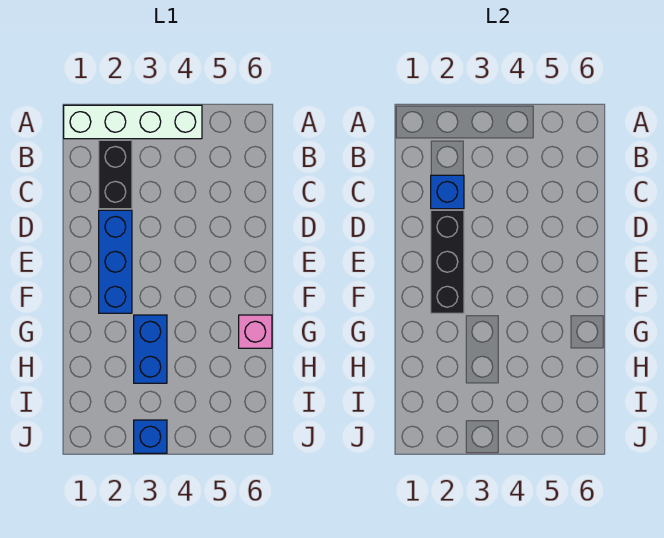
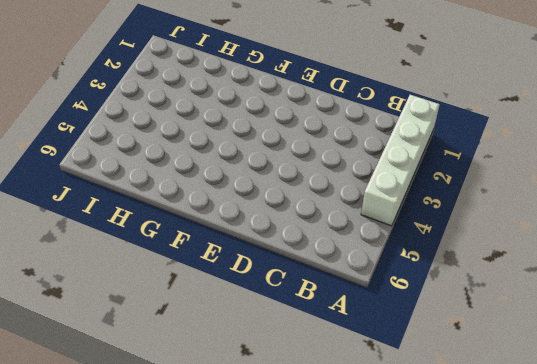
none -> black 1x2 brick [99,140,132,209]
none -> blue 1x3 brick [99,210,132,313]

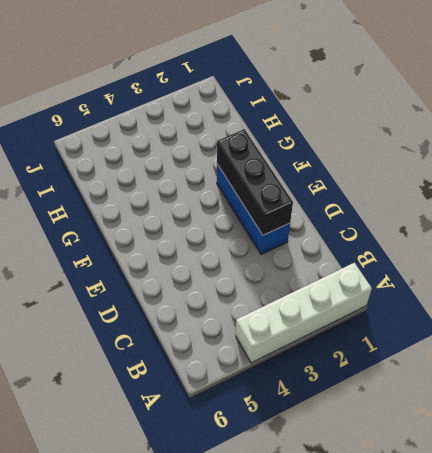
none -> black 1x2 brick [99,140,132,209]
none -> blue 1x2 brick [134,315,167,383]

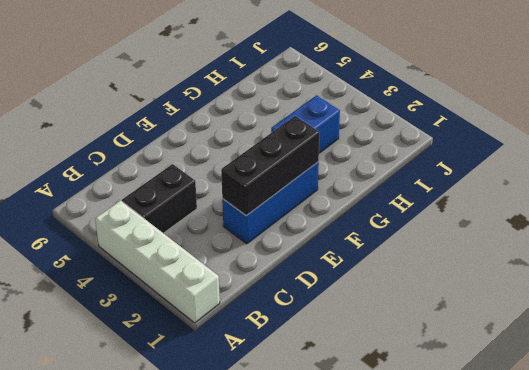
black 1x2 brick [122,164,197,233] -> black 1x2 brick moved to [99,140,132,209]
none -> pink 1x1 brick [239,315,272,348]
none -> blue 1x1 brick [134,420,167,453]

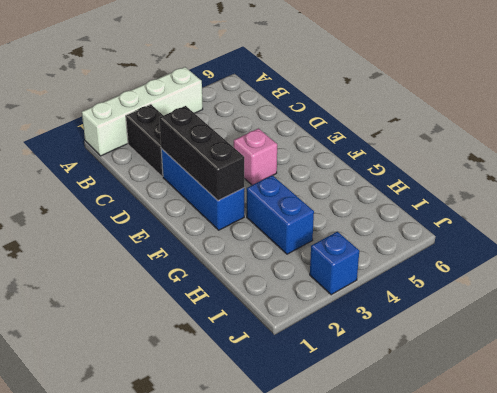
pink 1x1 brick [234,128,277,185] -> pink 1x1 brick moved to [239,315,272,348]
none -> blue 1x1 brick [431,175,464,209]

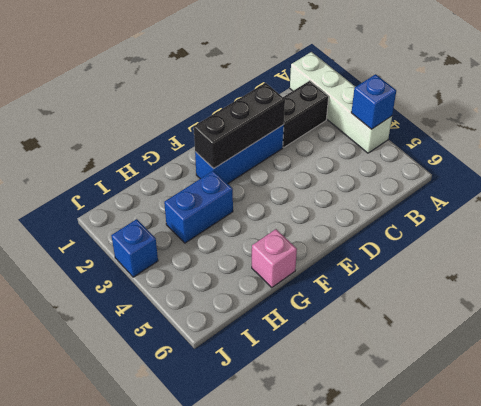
blue 1x1 brick [351,74,396,129] -> blue 1x1 brick moved to [431,175,464,209]

